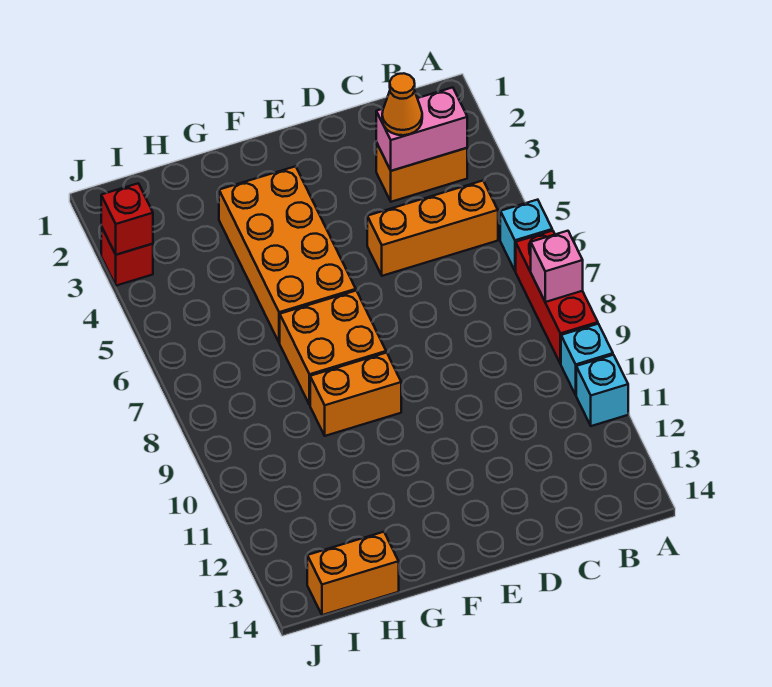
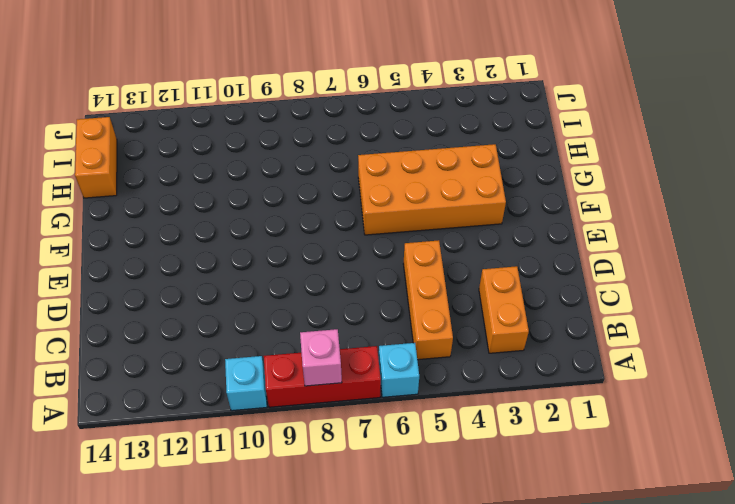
none -> cyan 1x1 brick [576,355,628,426]
none -> orange 2x2 brick [280,291,386,405]
none -> orange 1x2 brick [310,353,401,436]

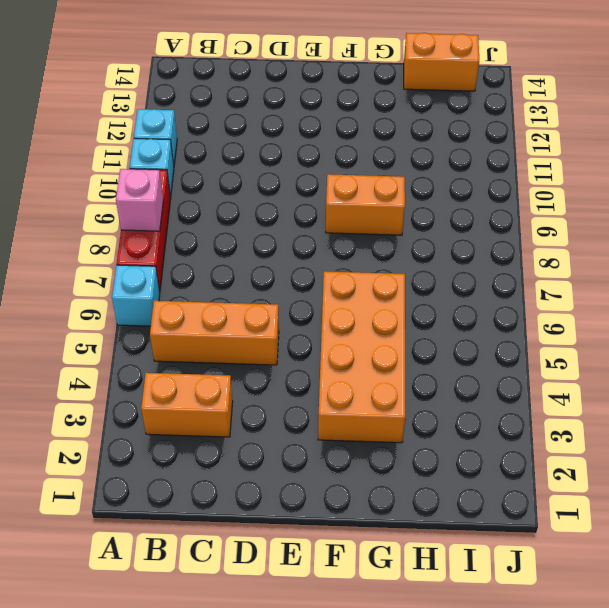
none -> orange 2x2 brick [280,291,386,405]
none -> red 1x1 brick [101,227,153,286]
none -> pink 1x2 brick [376,87,467,171]

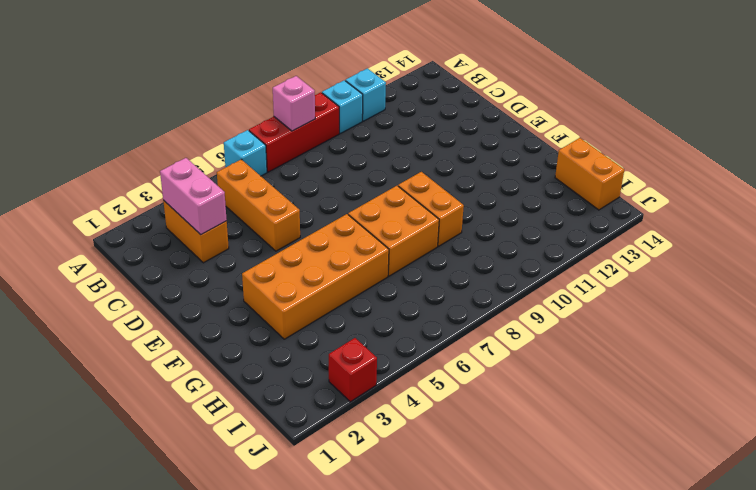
none -> red 1x1 brick [101,183,153,255]
none -> orange 1x1 cone [382,73,422,135]

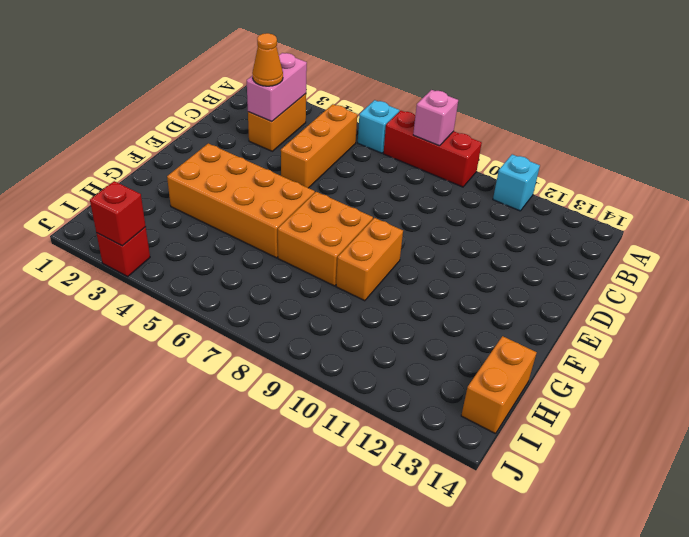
none -> cyan 1x1 brick [561,324,613,395]

